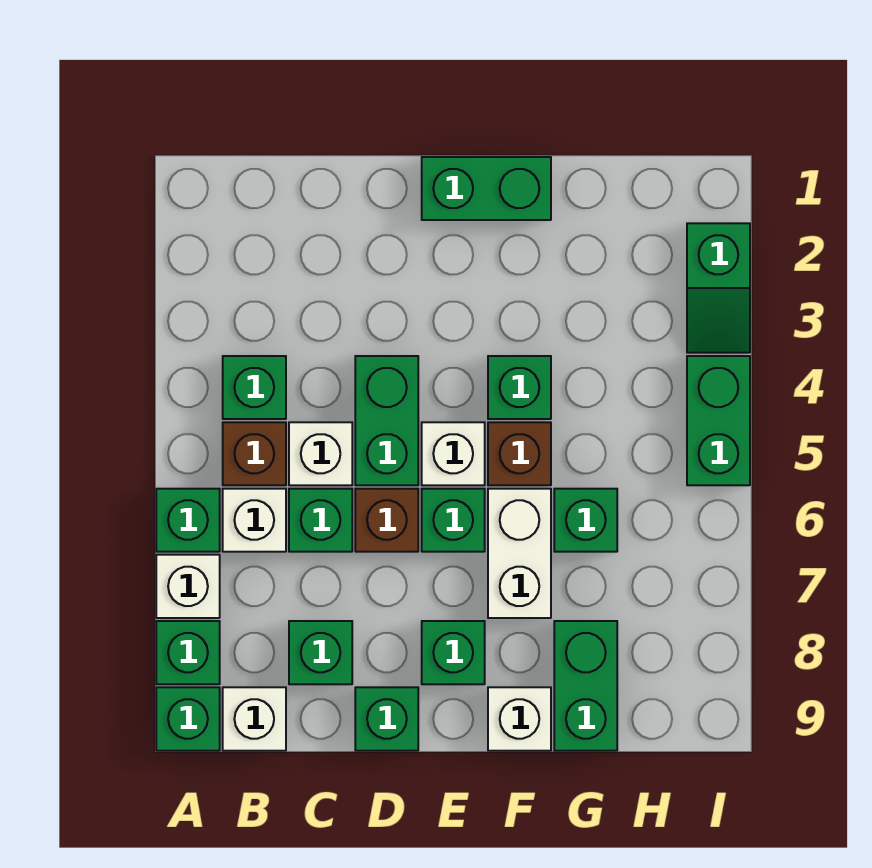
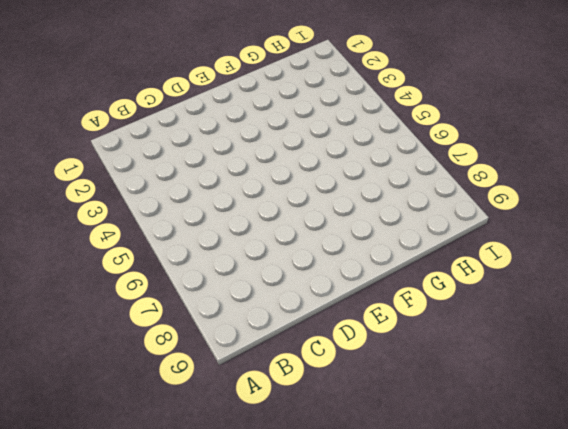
none -> green 1x1 brick [156,489,220,552]
none -> white 1x1 brick [156,555,220,618]
none -> green 1x1 brick [156,621,220,684]

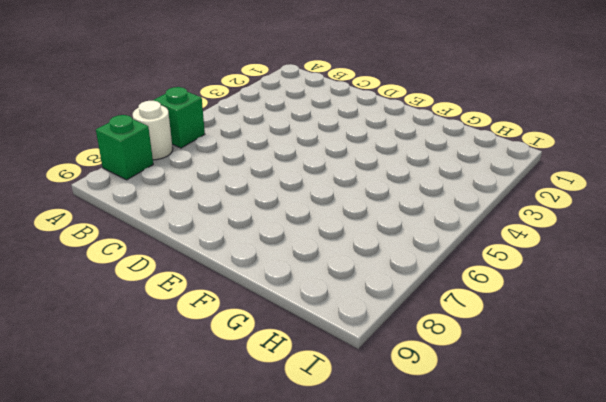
white 1x1 round brick [133,101,173,160] -> white 1x1 brick [156,555,220,618]
none -> green 1x1 brick [156,687,220,751]
none -> green 1x1 brick [223,356,286,419]
none -> brown 1x1 brick [223,422,286,485]

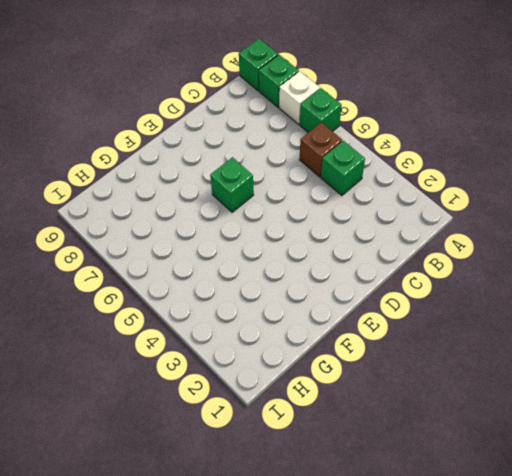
none -> white 1x1 brick [223,489,286,552]
none -> white 1x1 brick [223,687,286,751]
none -> white 1x1 brick [289,422,352,485]

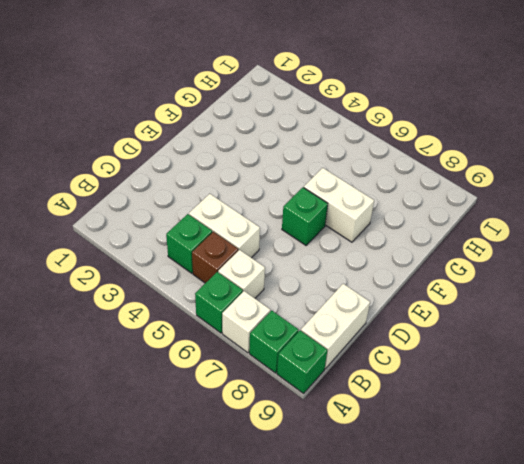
white 1x2 brick [301,284,370,369] -> white 1x1 brick [223,687,286,751]
white 1x2 brick [189,194,260,258] -> white 1x1 brick [289,422,352,485]
none -> green 1x1 brick [289,489,352,552]
none -> green 1x1 brick [289,621,352,684]
none -> green 1x2 brick [355,356,418,485]

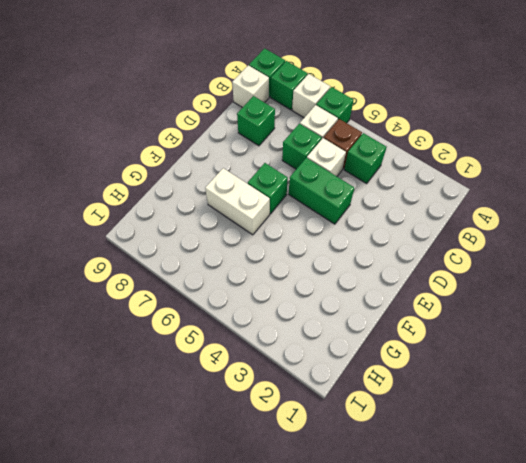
none -> brown 1x1 brick [355,489,418,552]
none -> green 1x1 brick [355,687,418,751]
none -> green 1x2 brick [422,157,551,220]

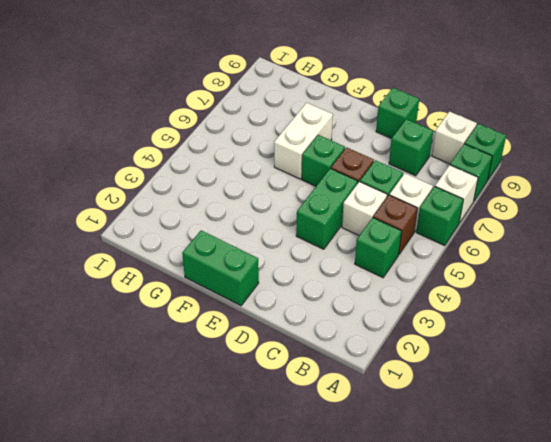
none -> white 1x1 brick [422,422,485,485]
none -> green 1x1 brick [422,621,485,684]
none -> green 1x1 brick [488,356,551,419]

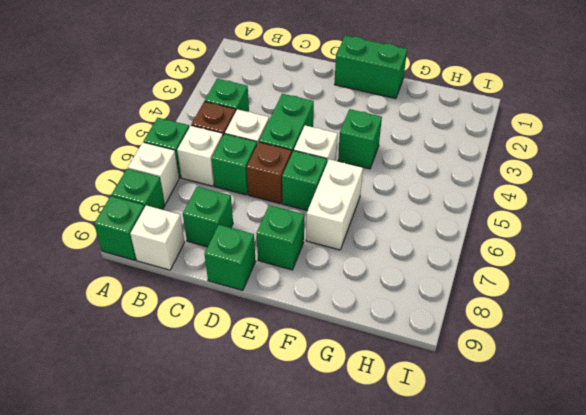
none -> brown 1x1 brick [488,422,551,485]
none -> white 1x1 brick [488,687,551,751]
none -> green 1x1 brick [554,489,617,552]

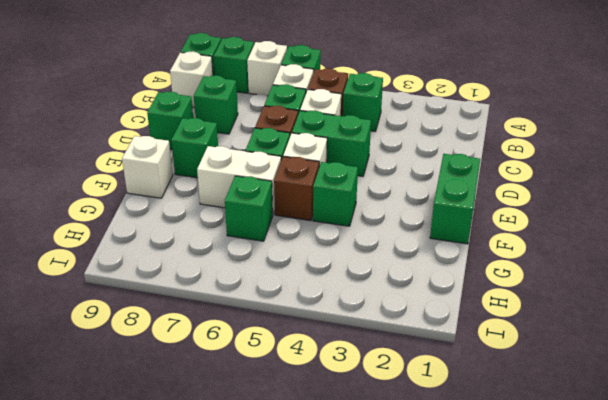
none -> green 1x2 brick [554,621,617,751]
none -> green 1x2 slope [687,223,750,353]
none -> green 1x2 brick [687,356,750,485]

